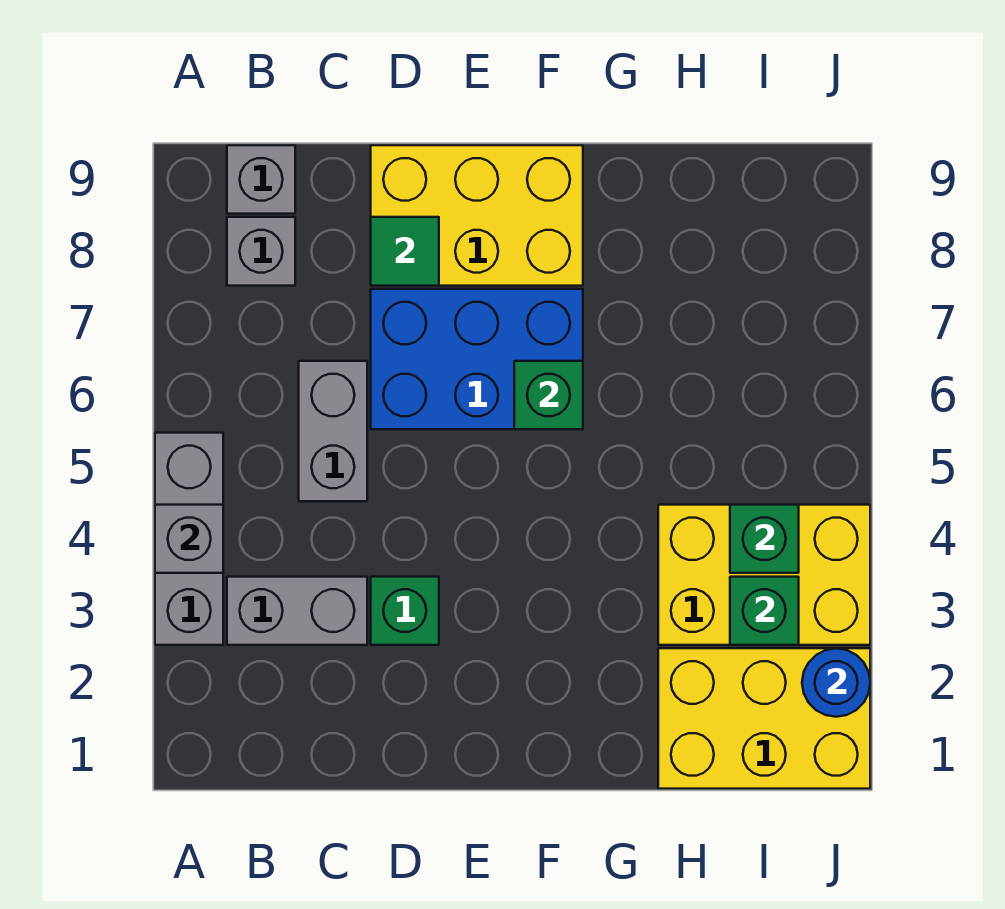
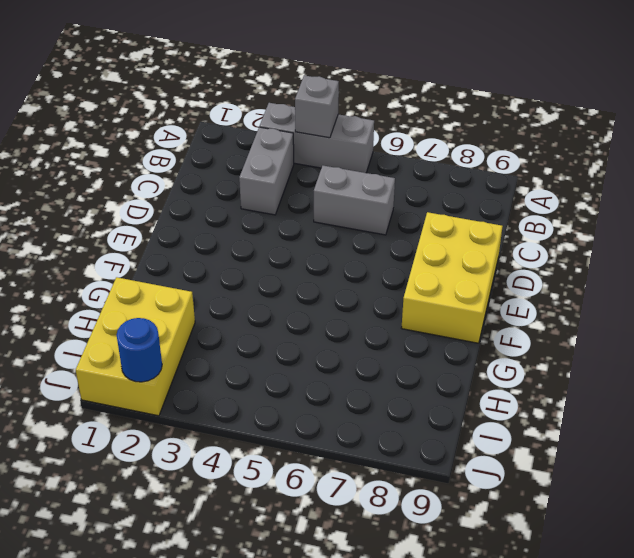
none -> grey 1x1 brick [227,217,295,286]
none -> grey 1x1 brick [227,145,295,214]
none -> green 1x1 brick [371,577,439,645]

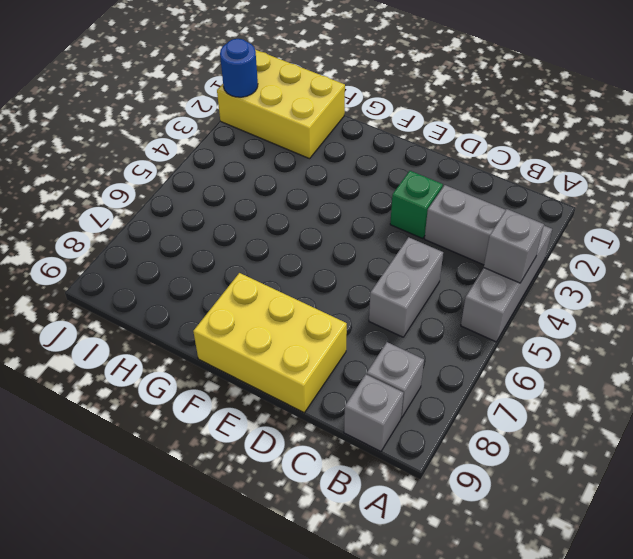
none -> blue 2x3 brick [371,289,583,429]
none -> yellow 2x3 brick [658,505,870,645]
none -> green 1x1 tile [371,217,439,286]

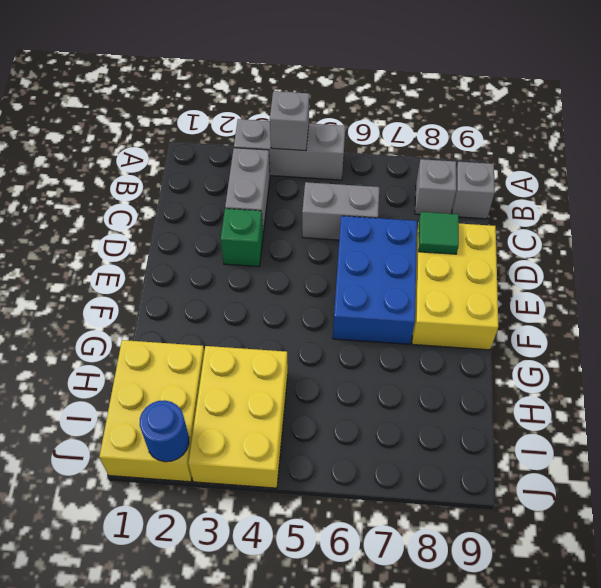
none -> green 1x1 brick [514,361,583,429]
none -> green 1x1 brick [730,577,799,645]
none -> green 1x1 brick [730,505,799,573]

